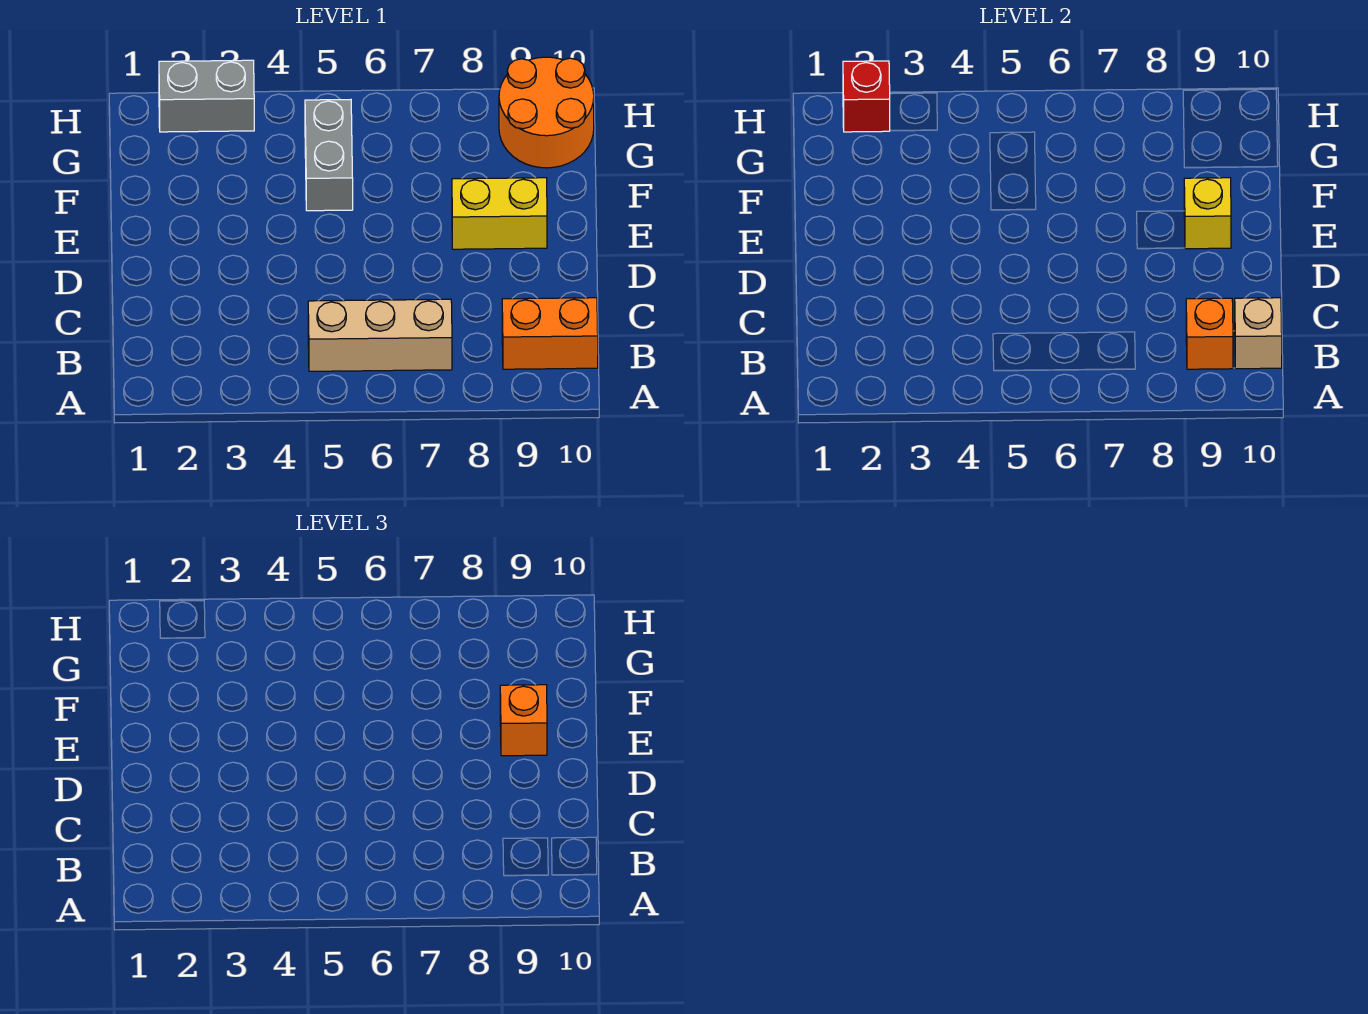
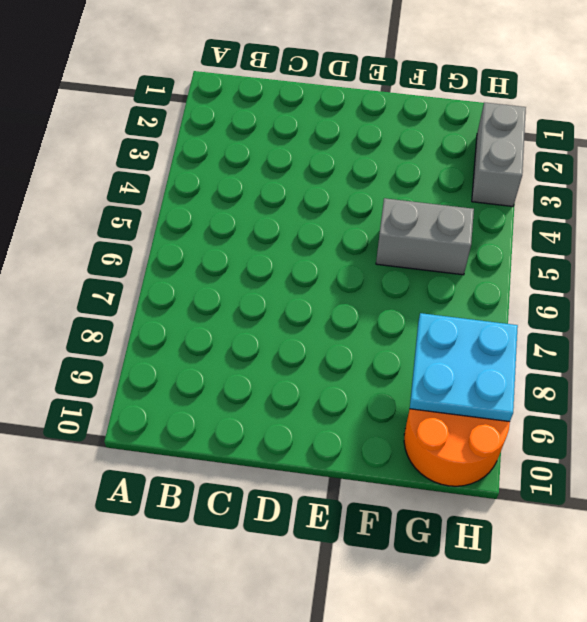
cyan 2x2 plate [410,313,518,422] -> none
none -> tan 1x3 brick [308,299,452,371]
none -> orange 1x2 brick [502,298,598,369]

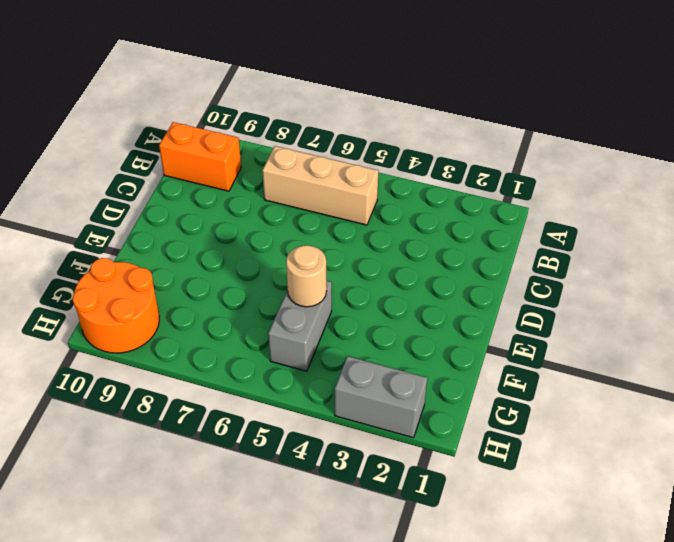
tan 1x1 round brick [286,245,327,307] -> none
none -> yellow 1x2 brick [452,178,547,249]
none -> orange 1x1 brick [1186,298,1233,369]

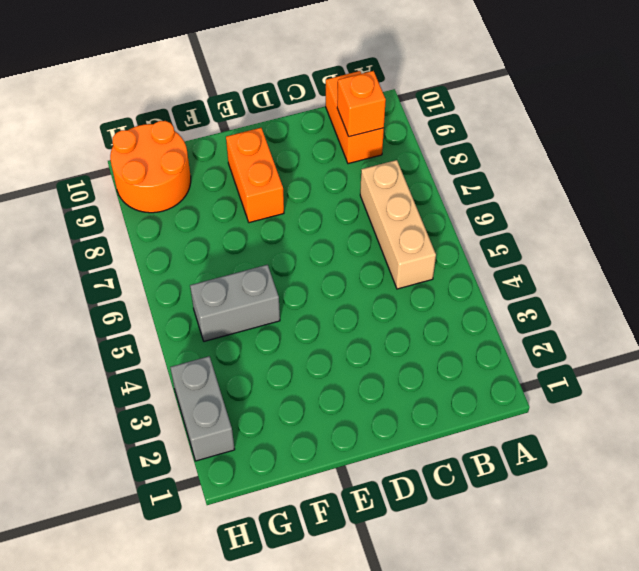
orange 1x2 brick [226,128,284,223] -> yellow 1x2 brick [452,178,547,249]
none -> tan 1x1 brick [1235,298,1282,369]
none -> yellow 1x1 brick [1184,178,1231,249]

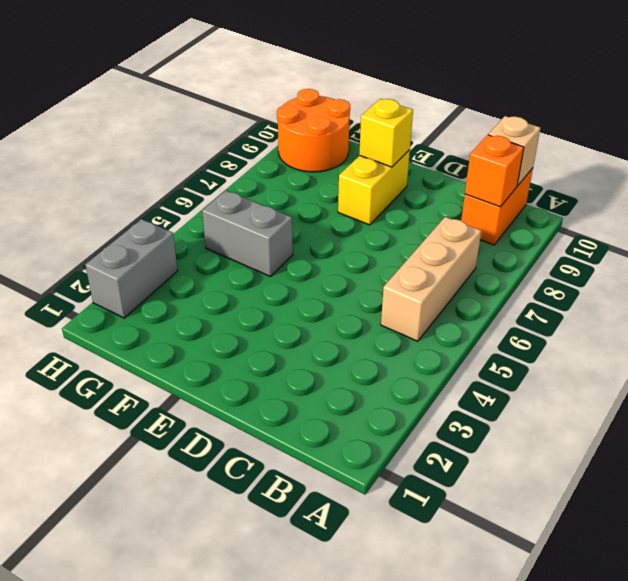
none -> red 1x1 brick [843,61,890,132]
none -> orange 1x1 brick [500,685,547,756]

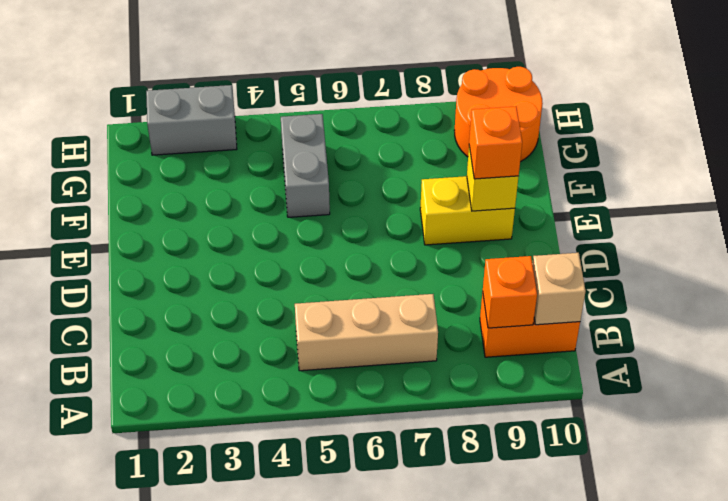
none -> red 1x1 brick [843,61,890,132]

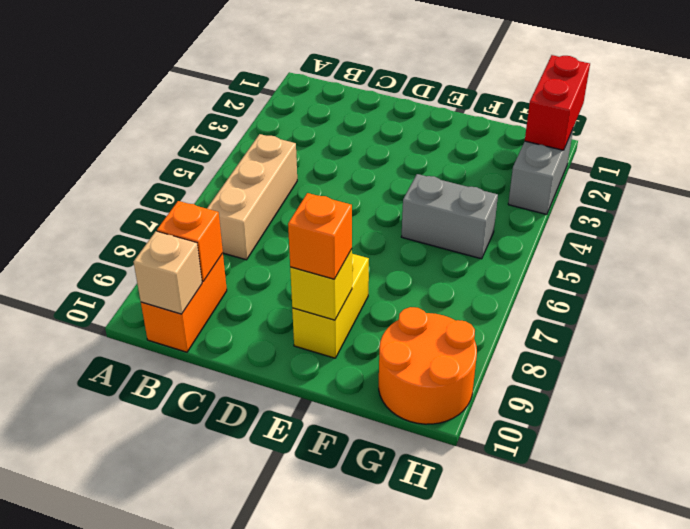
red 1x2 brick [525,55,590,150] -> red 1x1 brick [843,61,890,132]

